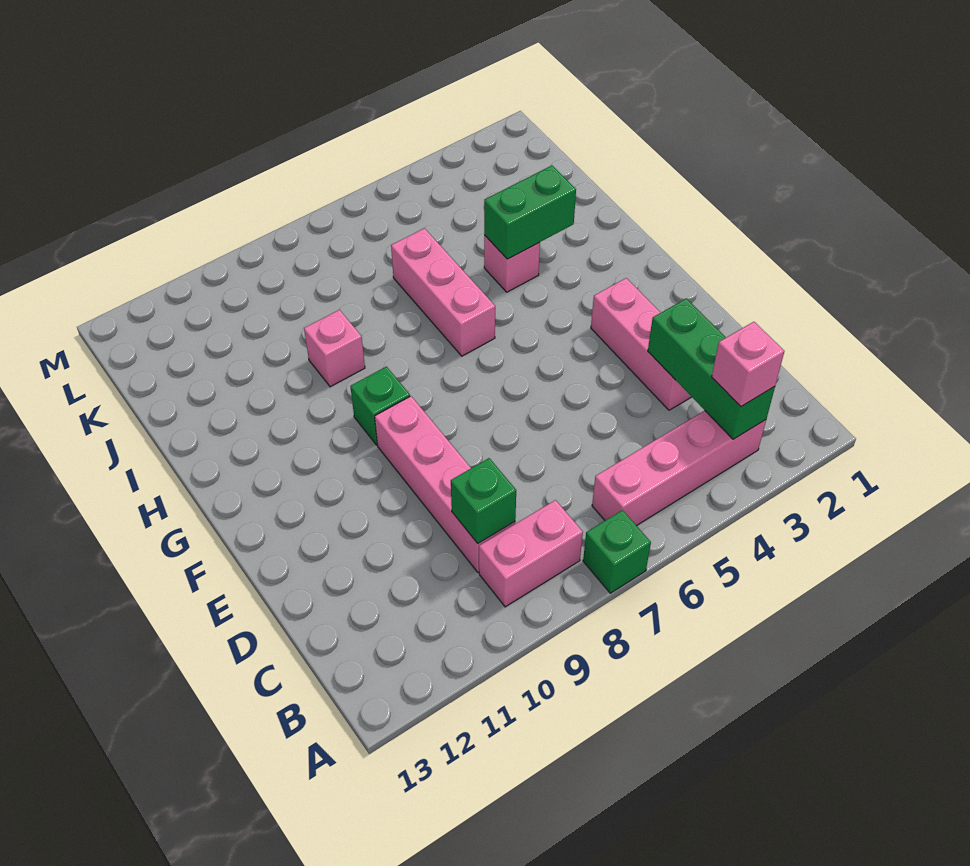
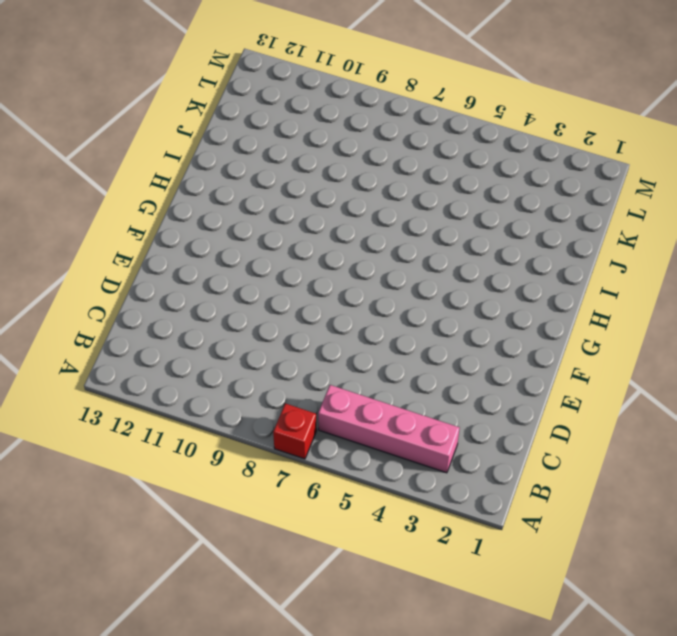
red 1x1 brick [273,403,317,459] -> green 1x1 brick [583,510,651,593]
none -> pink 1x2 brick [479,500,583,607]
none -> pink 1x4 brick [375,396,515,572]
none -> pink 1x3 brick [591,278,691,410]

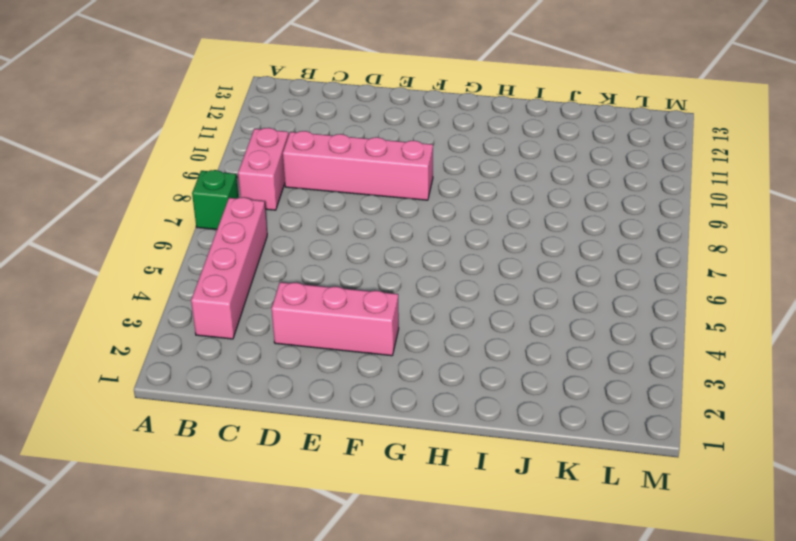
none -> green 1x1 brick [350,367,410,445]
none -> pink 1x3 brick [391,228,495,356]
none -> pink 1x1 brick [484,235,540,292]

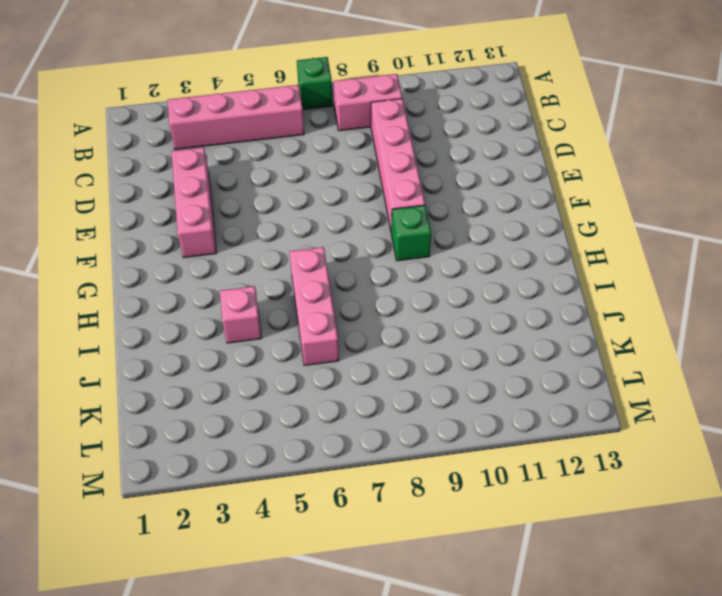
none -> pink 1x1 brick [304,310,365,387]
none -> green 1x3 brick [648,298,775,439]
none -> green 1x1 brick [451,458,516,543]

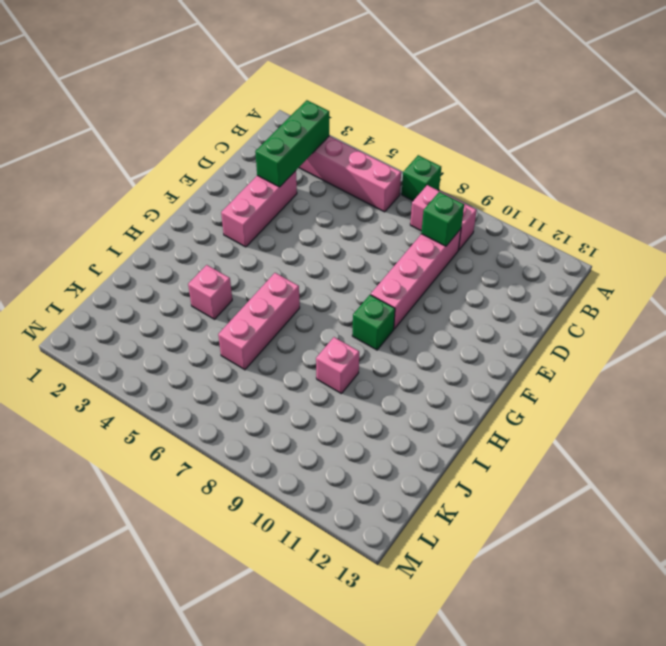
none -> green 1x2 brick [484,166,576,259]
none -> pink 1x1 brick [712,322,784,406]

